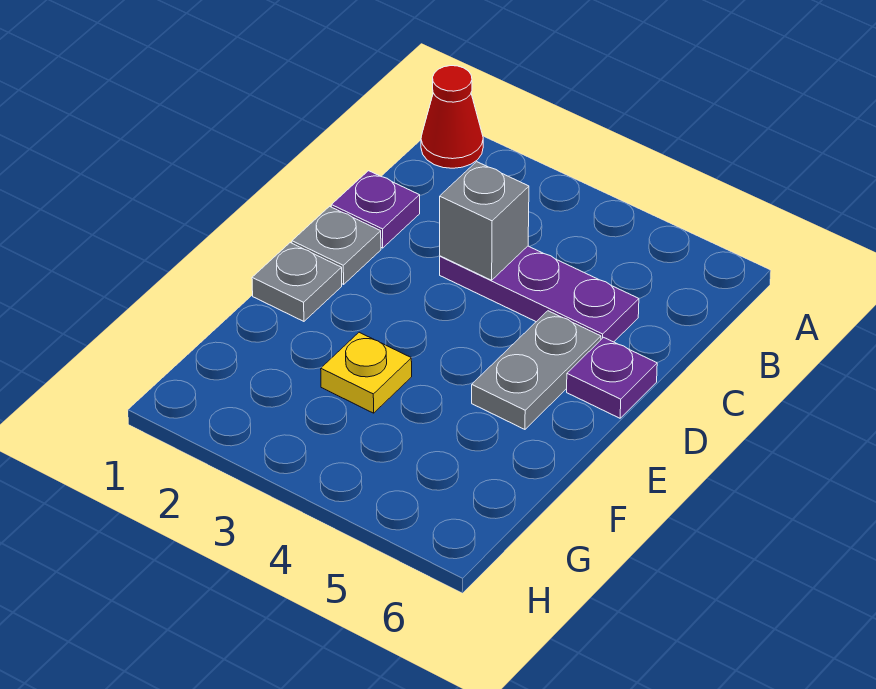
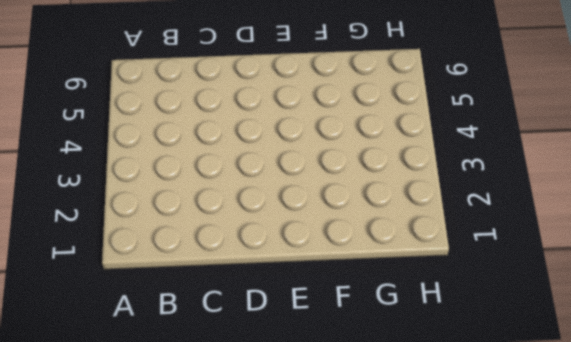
none -> red 1x1 cone [421,66,483,168]
none -> purple 1x1 plate [331,171,420,248]

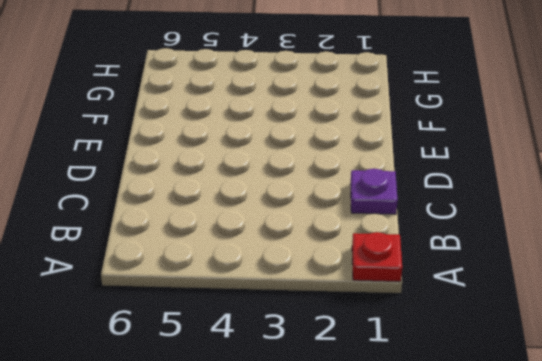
red 1x1 plate [352,232,402,282] -> red 1x1 cone [421,66,483,168]
none -> purple 1x3 plate [440,246,639,342]
none -> grey 1x1 plate [292,206,381,284]

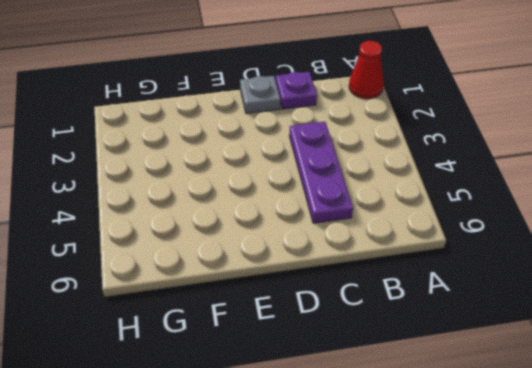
none -> grey 1x2 plate [472,311,601,429]
none -> purple 1x1 plate [567,337,657,418]

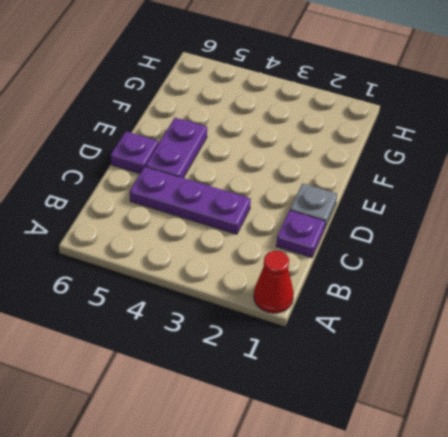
purple 1x2 plate [145,118,207,178] -> grey 1x2 plate [472,311,601,429]
none -> grey 1x1 plate [252,243,342,321]
none -> yellow 1x1 plate [321,332,412,413]

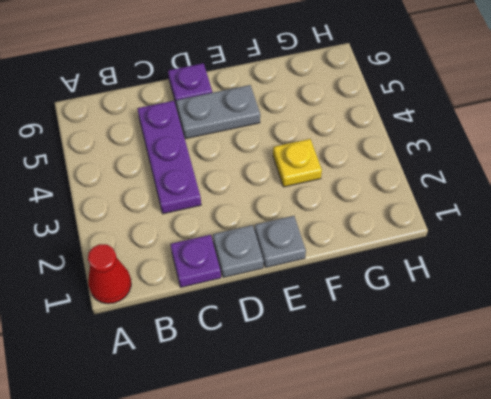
none -> grey 1x1 brick [440,162,529,280]

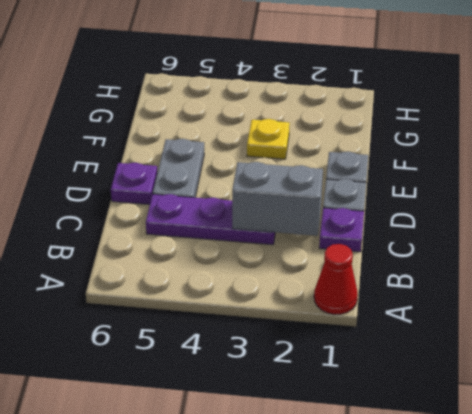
grey 1x2 brick [232,162,323,236] -> grey 1x1 brick [440,162,529,280]

